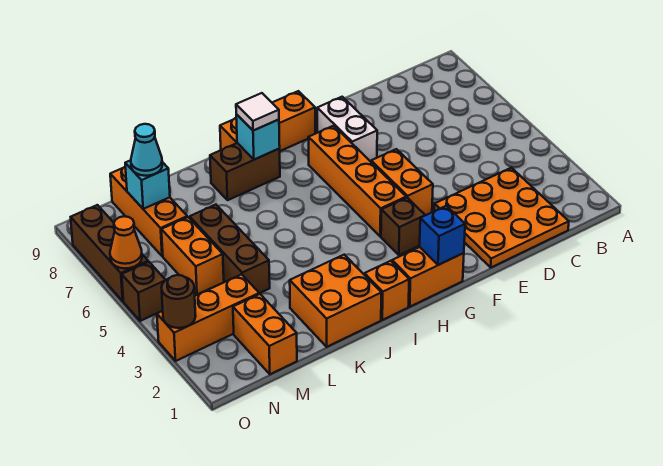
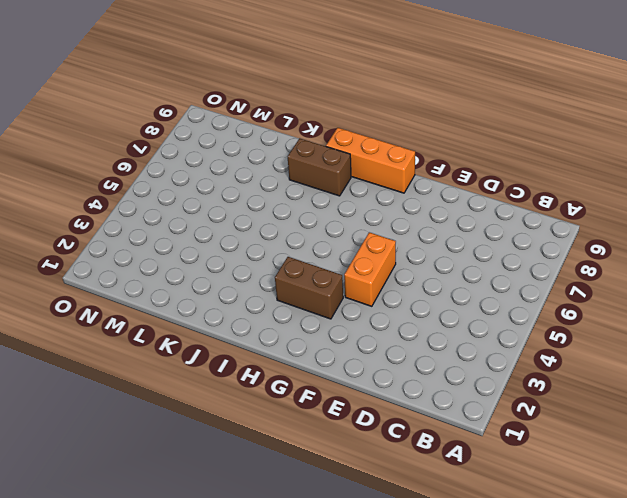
brown 1x2 brick [275,257,343,319] -> brown 1x1 brick [381,198,425,255]
none -> orange 3x3 plate [434,168,569,267]
none -> white 1x2 brick [317,97,377,162]
none -> orange 1x2 brick [392,247,464,307]

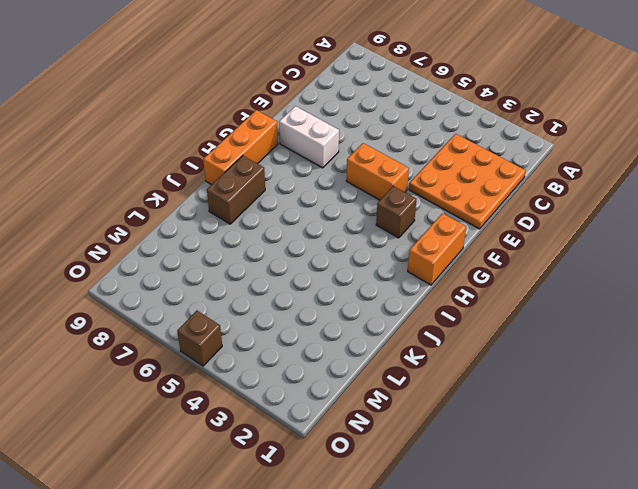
none -> orange 1x4 brick [308,126,406,236]
none -> orange 1x1 brick [365,261,409,320]
none -> orange 2x2 brick [290,255,381,347]

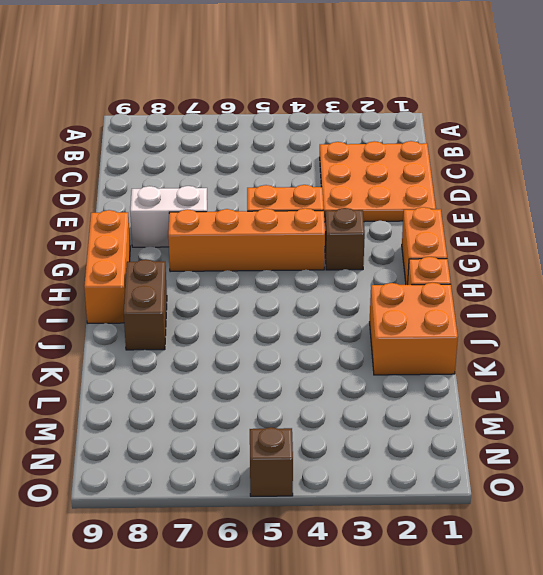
none -> brown 1x3 brick [190,205,270,293]
none -> orange 1x2 brick [233,294,297,374]
none -> orange 1x3 brick [157,274,259,361]

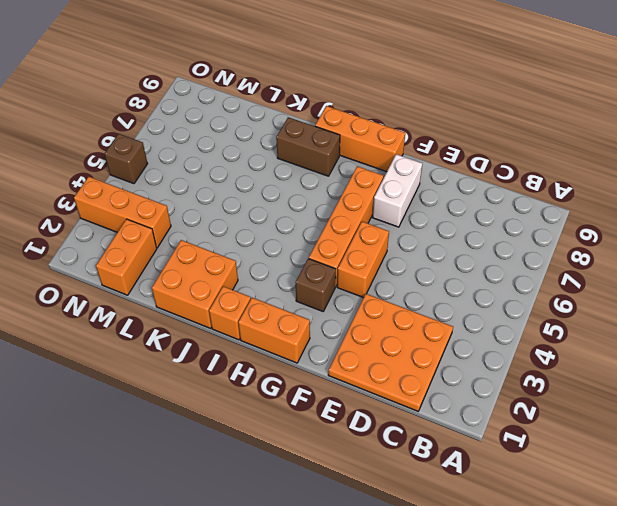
none -> brown 1x3 brick [190,205,270,293]
none -> orange 1x2 brick [161,217,224,295]
none -> orange 1x3 brick [110,167,187,256]

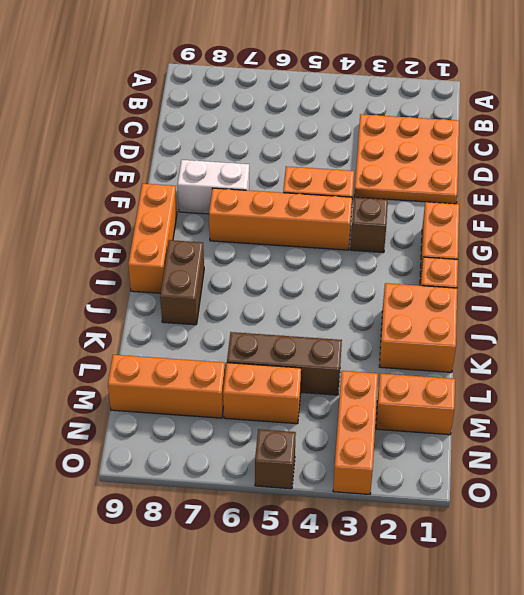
none -> brown 1x3 brick [71,205,148,301]
none -> blue 1x1 brick [420,206,465,265]
none -> cyan 1x1 brick [236,114,280,160]

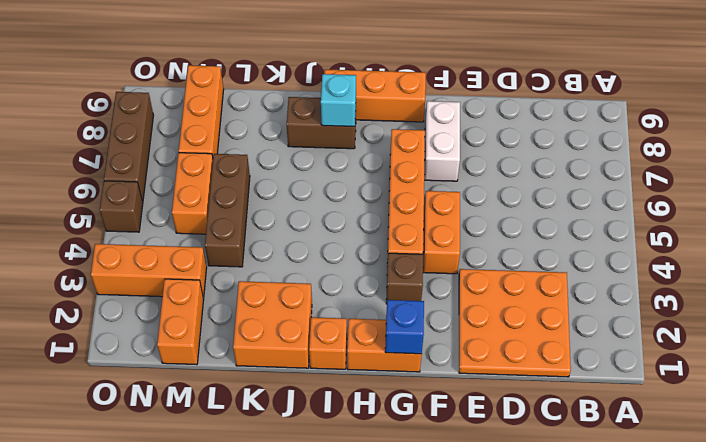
none -> cyan 1x1 brick [125,160,170,209]
none -> brown 1x1 round brick [161,275,196,328]
none -> orange 1x1 cone [110,216,142,268]

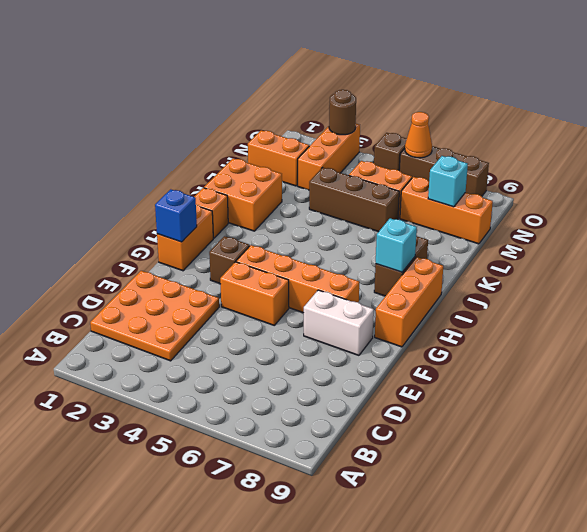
none -> white 1x1 tile [236,93,279,131]
none -> cyan 1x1 cone [131,124,162,176]

